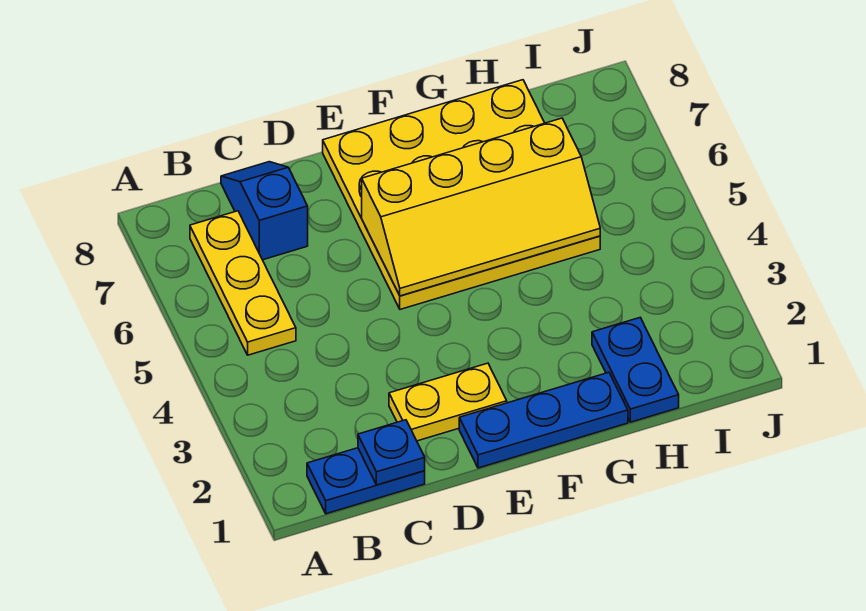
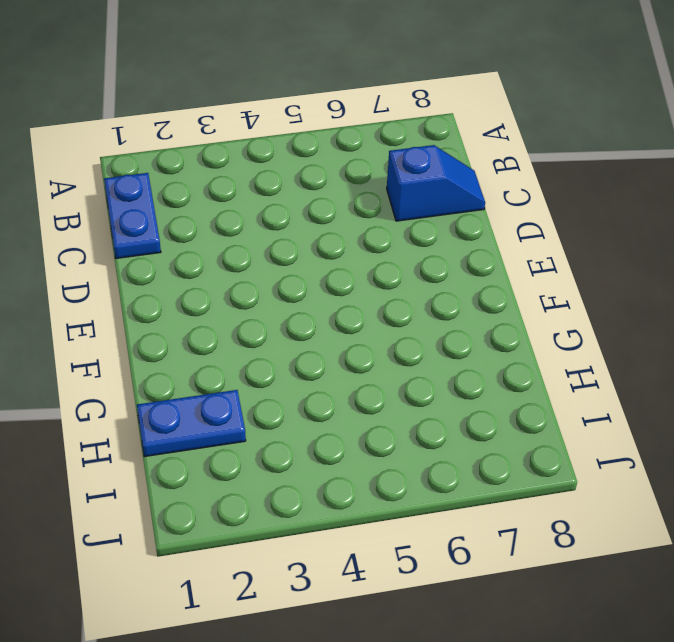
none -> yellow 1x3 plate [190,211,296,355]
none -> yellow 1x2 plate [389,363,507,441]

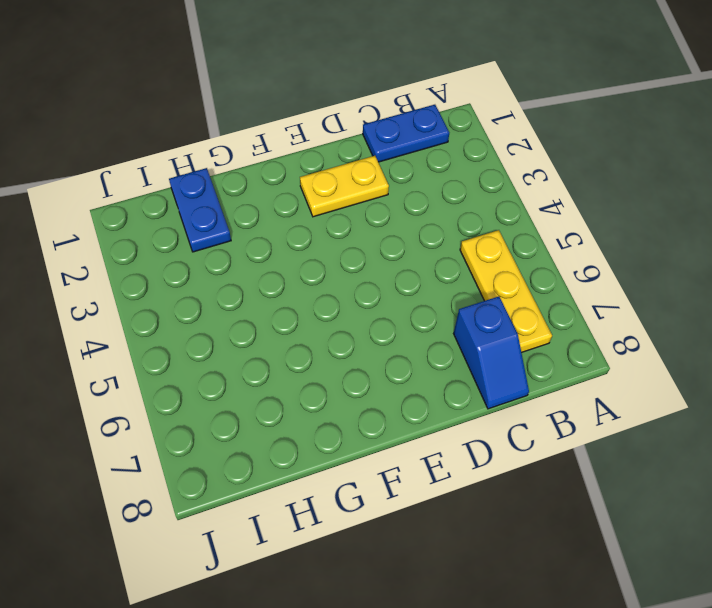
none -> blue 1x3 plate [459,372,628,468]
none -> yellow 4x4 plate [323,80,600,309]

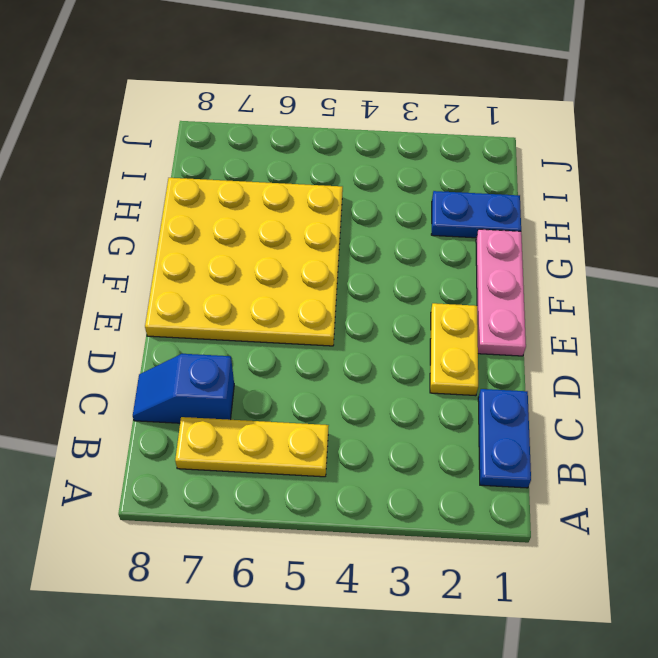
pink 1x3 plate [476,229,526,356] -> blue 1x3 plate [459,372,628,468]
none -> blue 1x1 plate [358,420,425,485]
none -> yellow 2x4 slope [362,118,600,296]

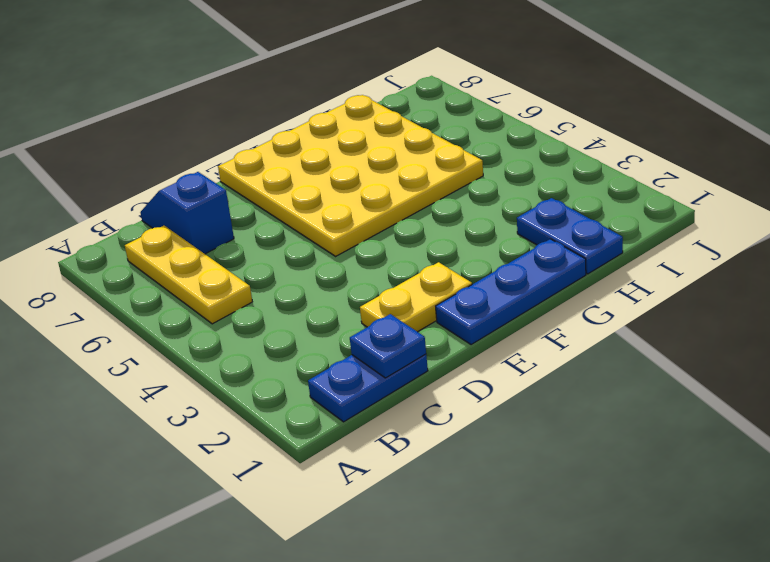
none -> yellow 2x4 slope [362,118,600,296]

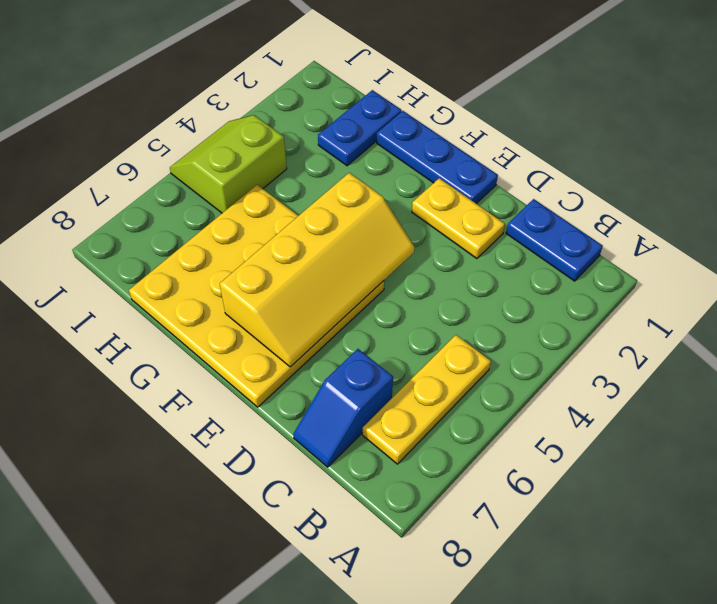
yellow 2x4 slope [220,173,414,367] -> yellow 2x4 slope turned to [362,118,600,296]
lime 2x2 slope [170,115,287,213] -> none
none -> blue 1x1 plate [358,420,425,485]

